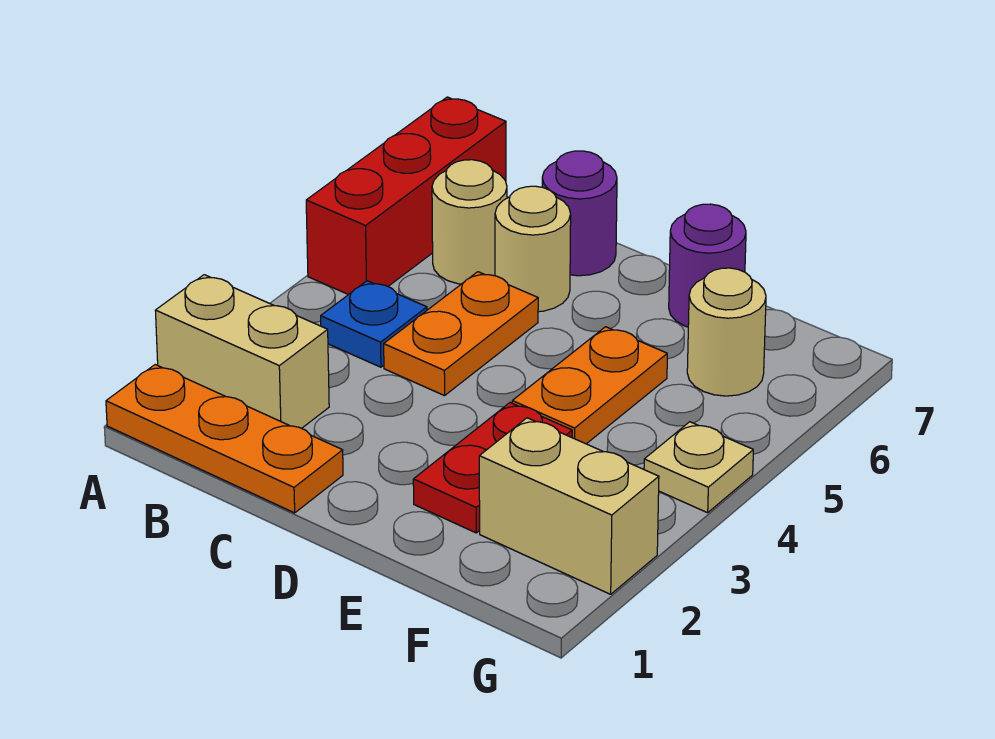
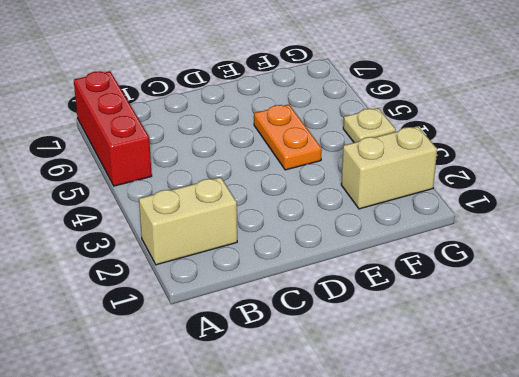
none -> orange 1x3 plate [106,365,343,513]
none -> blue 1x1 plate [321,281,427,367]
none -> tan 1x1 round brick [432,160,507,284]

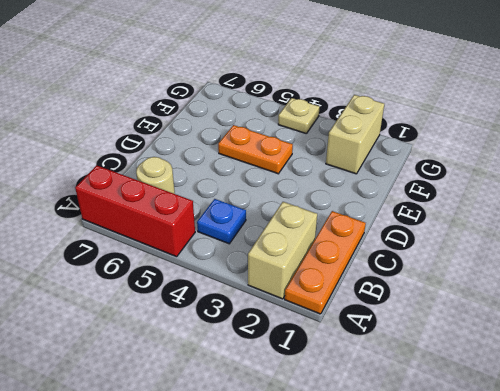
none -> orange 1x2 plate [384,272,538,396]
none -> tan 1x1 round brick [495,186,571,312]
none -> purple 1x1 round brick [542,151,617,276]

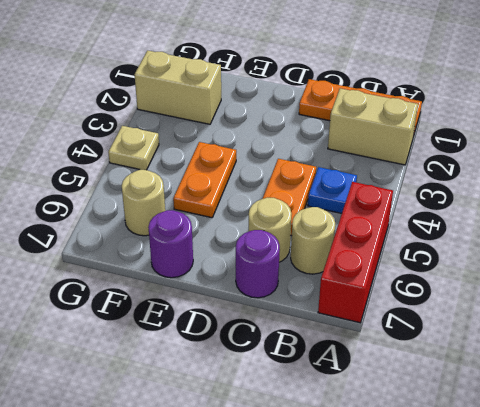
none -> red 1x2 plate [413,403,572,533]

